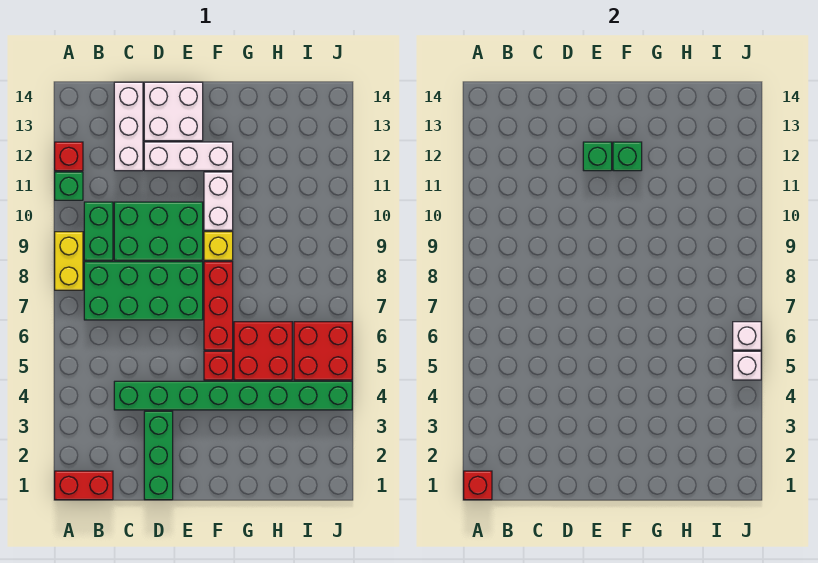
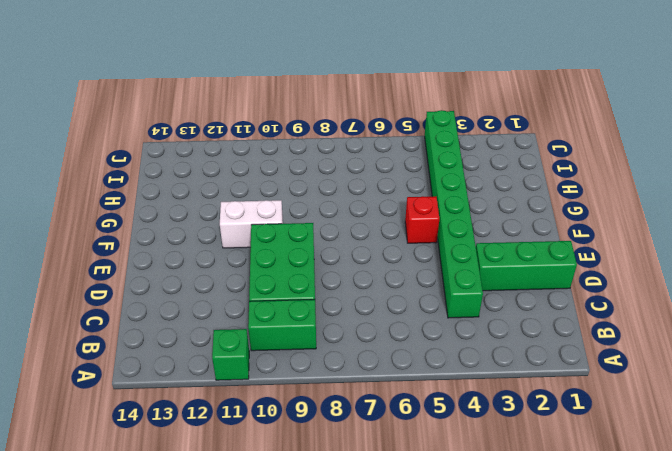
none -> red 1x2 brick [55,471,113,500]
none -> yellow 1x2 brick [55,232,83,290]
none -> red 1x1 brick [55,142,83,171]

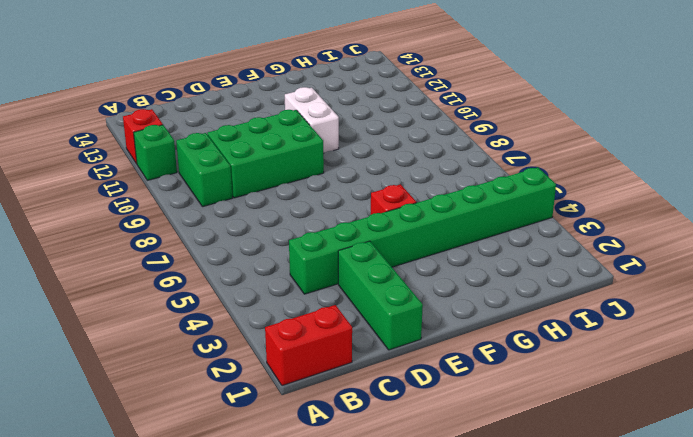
none -> yellow 1x2 brick [55,232,83,290]
none -> green 2x4 brick [84,262,203,320]
none -> white 1x3 brick [114,82,143,171]

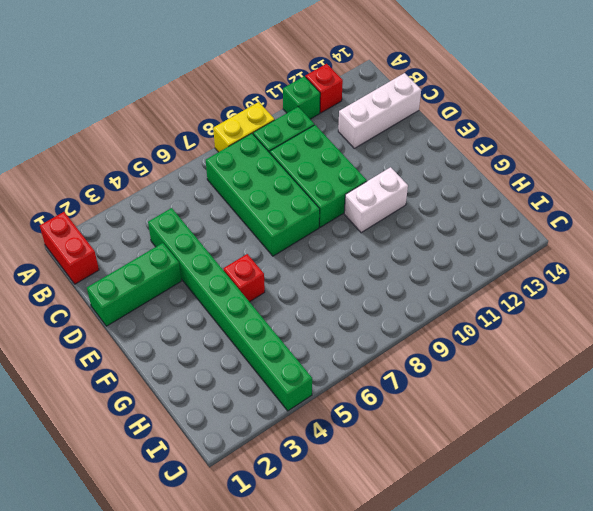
none -> white 1x3 brick [144,142,233,171]
none -> white 2x2 brick [144,82,203,141]
none -> red 1x3 brick [204,262,233,350]

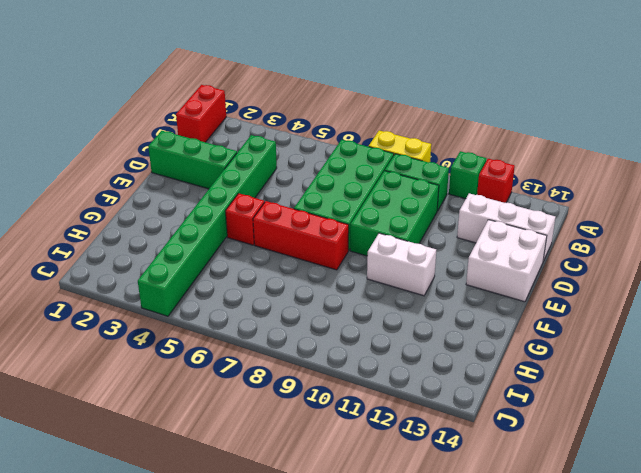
none -> white 1x3 brick [144,142,233,171]
none -> yellow 1x1 brick [204,232,233,260]
none -> red 2x2 brick [234,322,292,380]

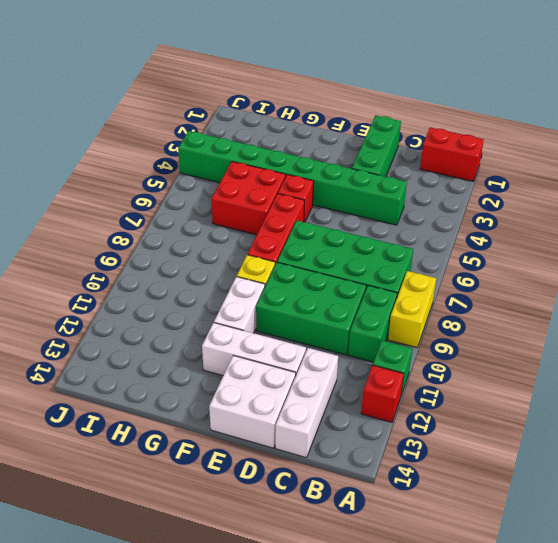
none -> red 2x2 brick [294,322,352,380]
none -> red 1x1 brick [464,471,492,500]
none -> green 1x1 brick [583,142,612,171]

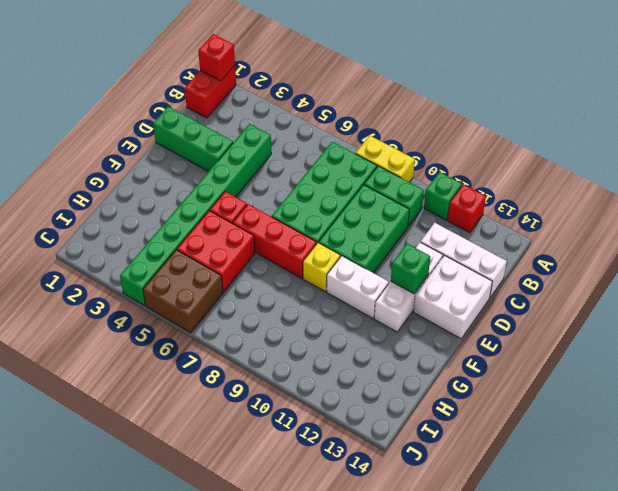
brown 2x2 brick [143,250,223,333] -> red 2x2 brick [294,322,352,380]
none -> green 1x1 brick [613,142,642,171]
none -> white 1x1 brick [733,351,761,380]
none -> white 1x1 brick [733,322,761,350]

